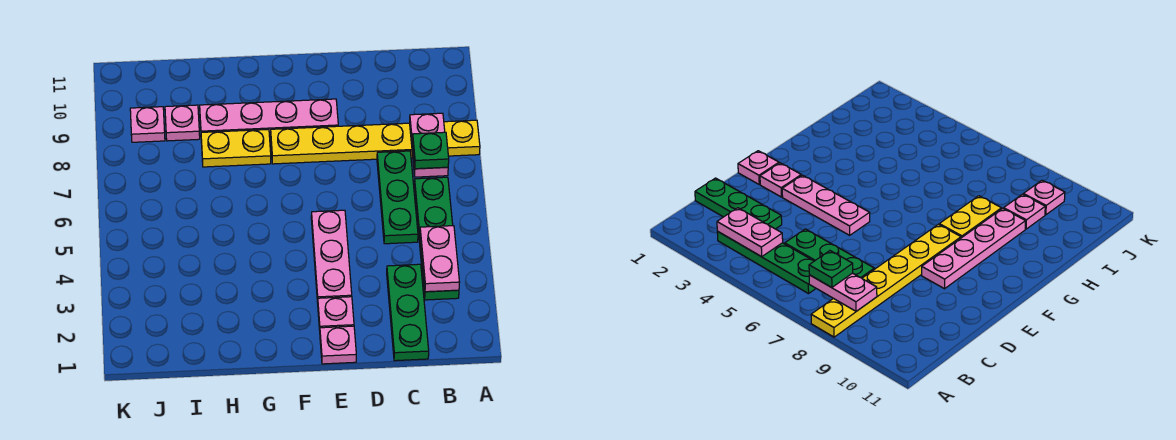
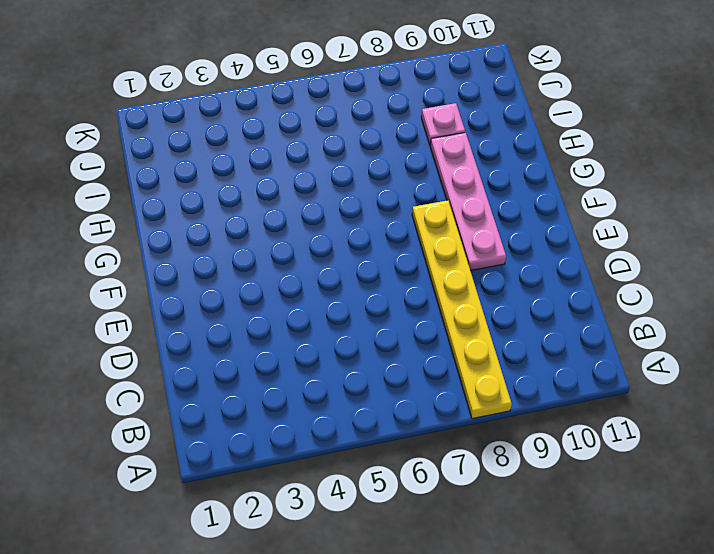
none -> green 1x4 plate [414,177,459,300]
none -> green 1x3 plate [387,264,429,361]
none -> green 1x3 plate [377,151,418,244]

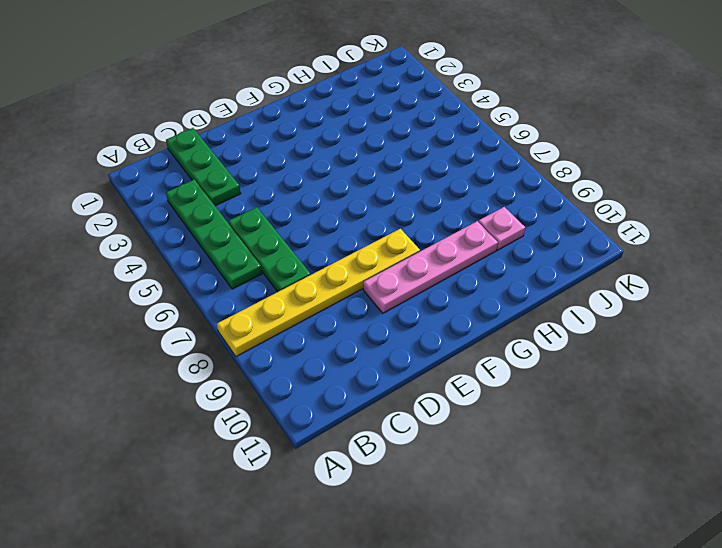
none -> pink 1x1 plate [320,326,356,364]
none -> pink 1x1 plate [318,297,354,330]
none -> pink 1x3 plate [311,210,352,303]

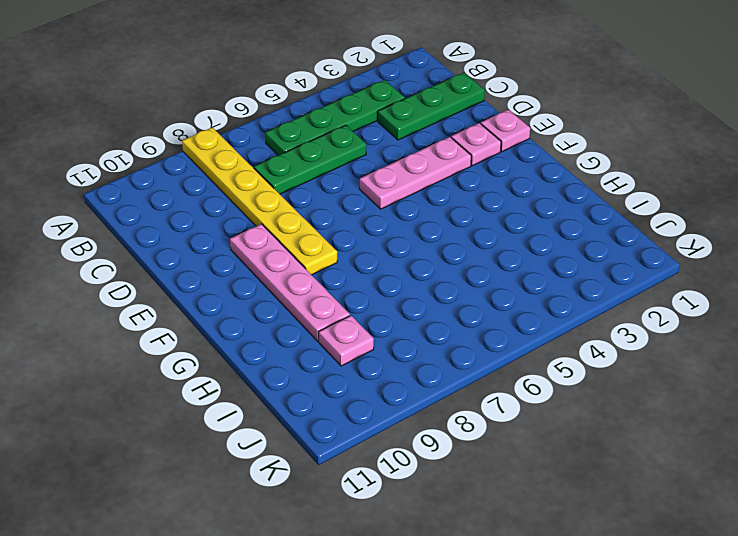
none -> yellow 1x2 plate [201,129,271,167]
none -> pink 1x1 plate [130,107,165,142]
none -> pink 1x2 plate [420,226,460,292]

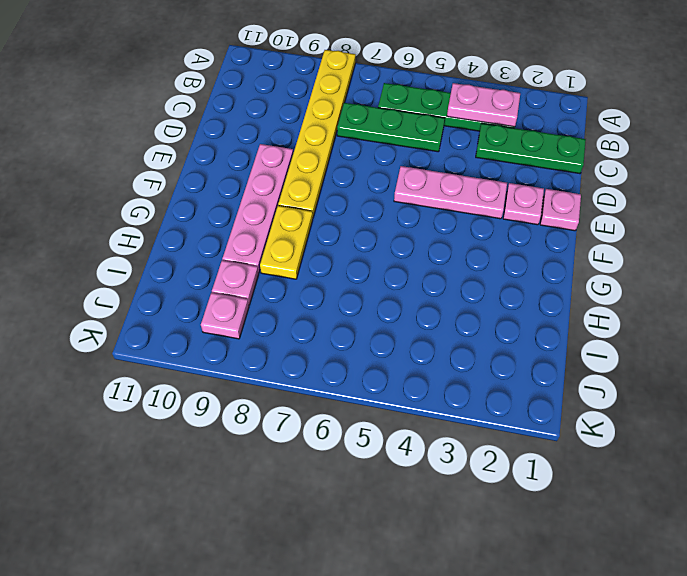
none -> pink 1x2 plate [410,113,448,177]
none -> green 1x1 plate [412,132,449,169]

